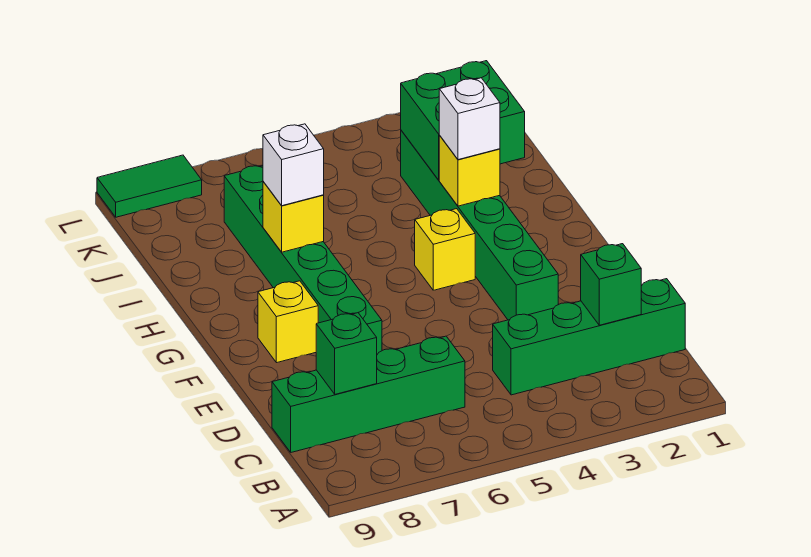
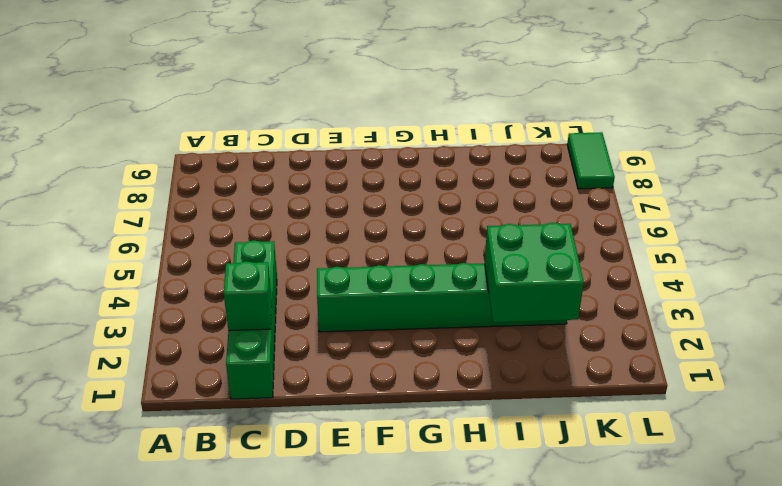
none -> green 1x4 brick [272,336,465,452]
none -> green 1x6 brick [224,166,382,354]
none -> yellow 1x1 brick [258,281,318,363]

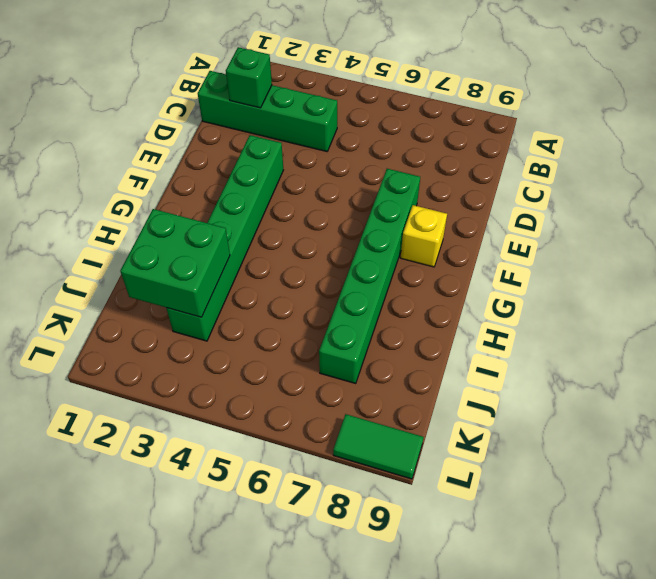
none -> green 1x4 brick [272,336,465,452]
none -> yellow 1x1 brick [415,209,475,290]
none -> green 1x1 brick [316,313,377,394]

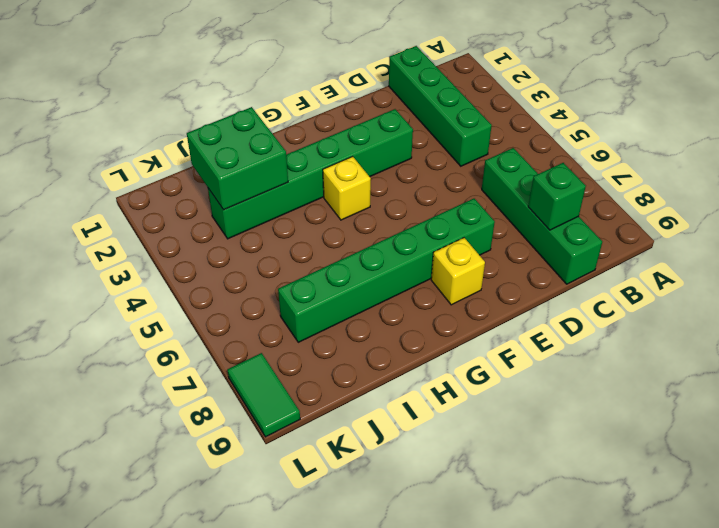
none -> green 1x1 brick [581,244,641,325]
none -> yellow 1x1 brick [439,136,500,206]
none -> yellow 1x1 brick [263,182,324,252]

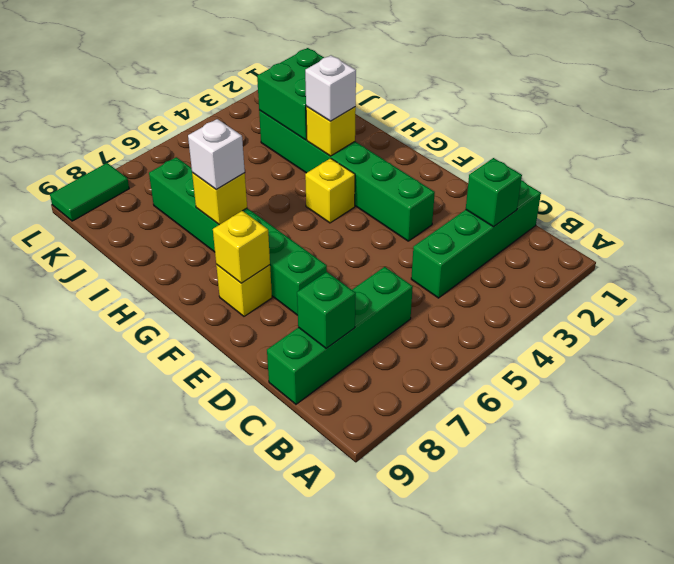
yellow 1x1 brick [213,211,270,283] -> none

